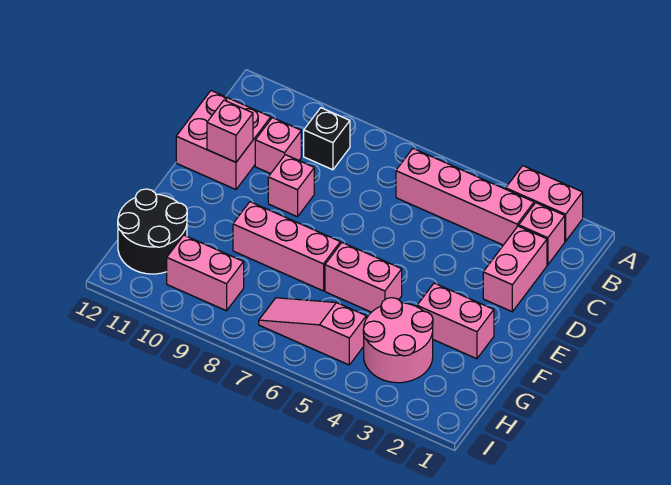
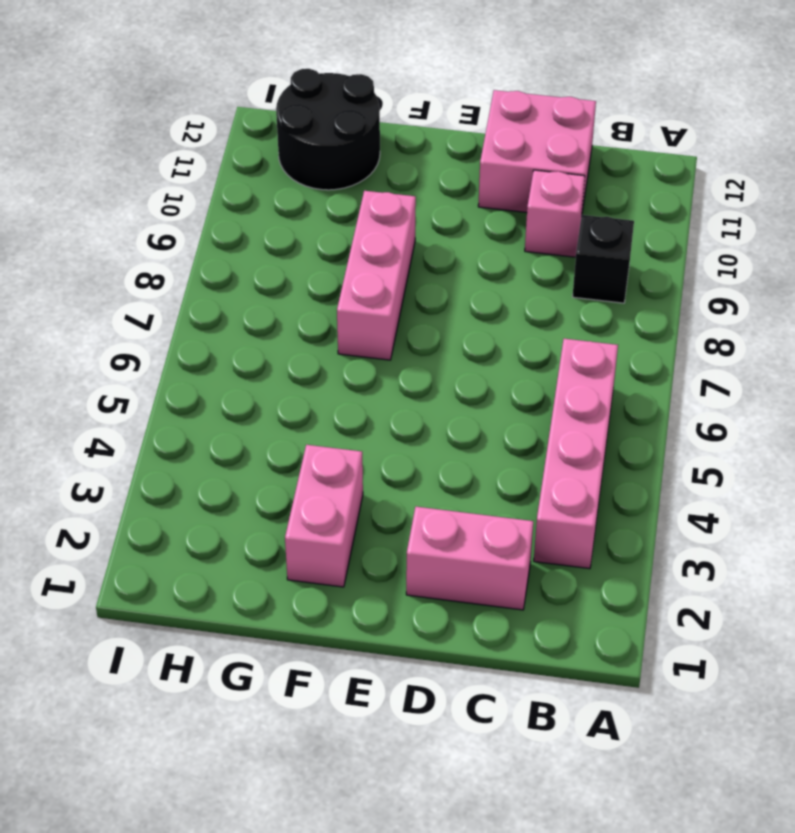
none -> pink 1x2 brick [506,166,583,241]
none -> pink 1x1 brick [519,203,565,265]
none -> pink 1x1 brick [268,155,314,217]

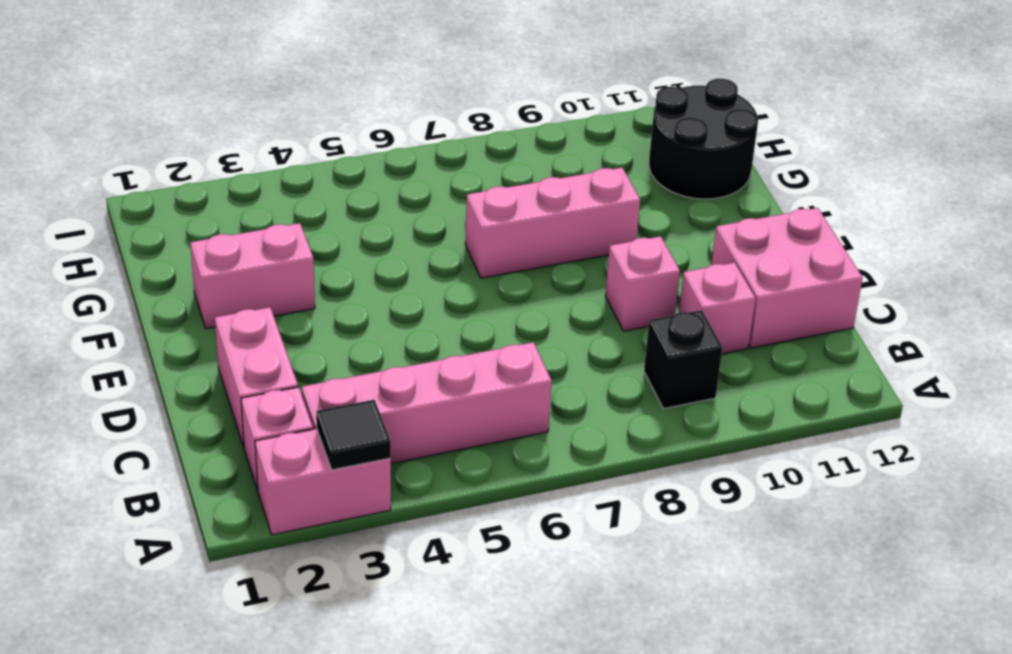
black 1x1 tile [316,400,391,470] -> none
none -> pink 1x2 brick [325,243,402,312]
none -> pink 2x2 round brick [363,298,433,383]
none -> pink 1x3 slope [259,298,366,365]

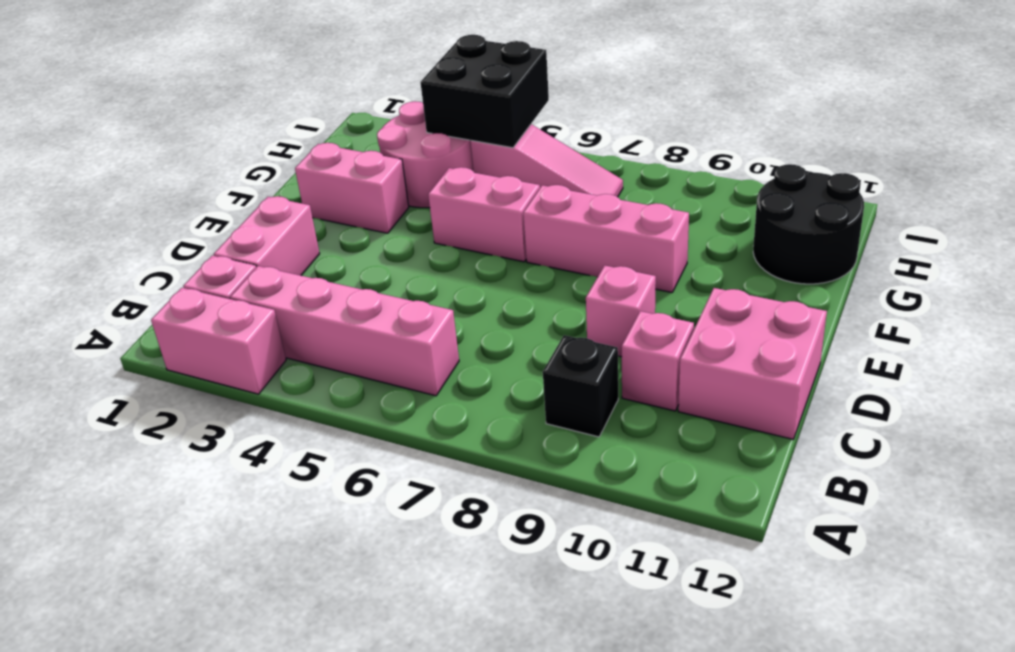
black 2x2 brick [420,35,549,148] -> none
none -> pink 1x2 brick [167,235,244,311]
none -> pink 1x1 brick [207,100,253,162]

